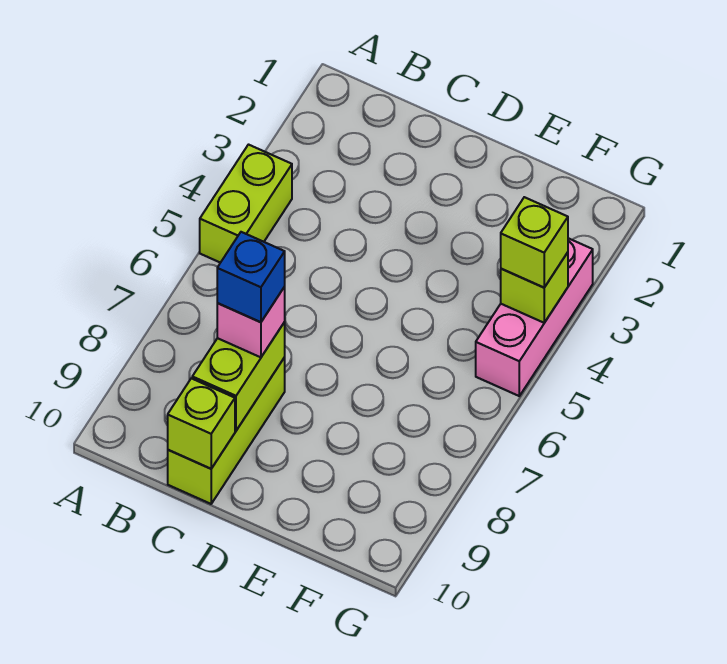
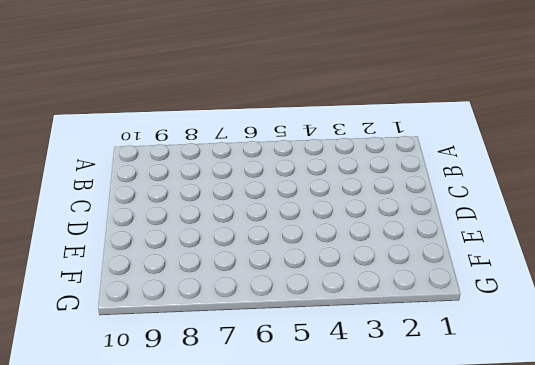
none -> lime 1x2 brick [200,145,292,263]
none -> lime 1x3 brick [168,357,285,504]

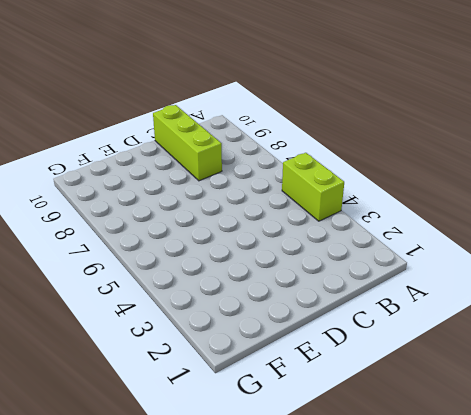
none -> pink 1x3 brick [476,238,593,396]
none -> lime 1x2 brick [192,322,285,431]

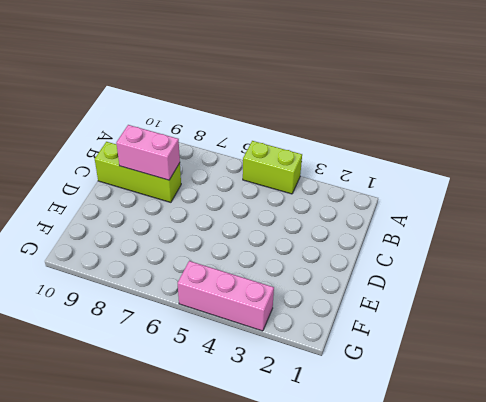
pink 1x2 brick [116,125,180,180] -> lime 1x2 brick [192,322,285,431]
none -> lime 1x1 brick [168,378,235,469]
none -> lime 1x1 brick [501,252,568,323]

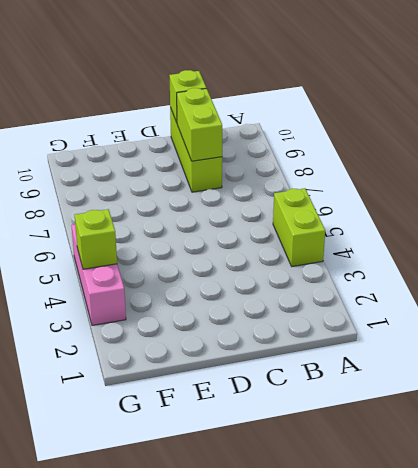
none -> pink 1x1 brick [217,287,285,357]
none -> lime 1x1 brick [501,197,568,288]

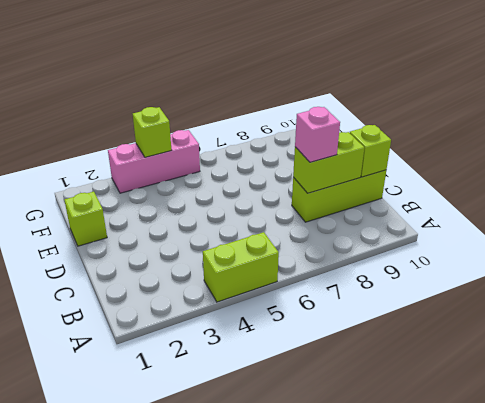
lime 1x1 brick [65,192,107,246] -> lime 1x1 brick moved to [501,197,568,288]
none -> blue 1x1 brick [217,232,285,322]

